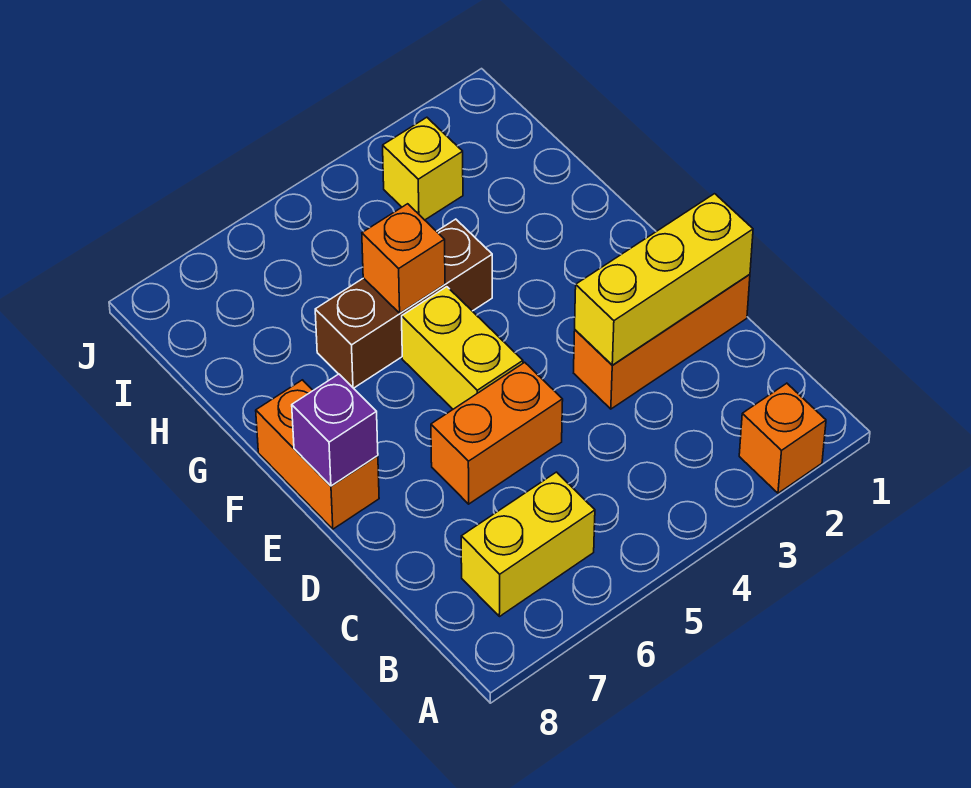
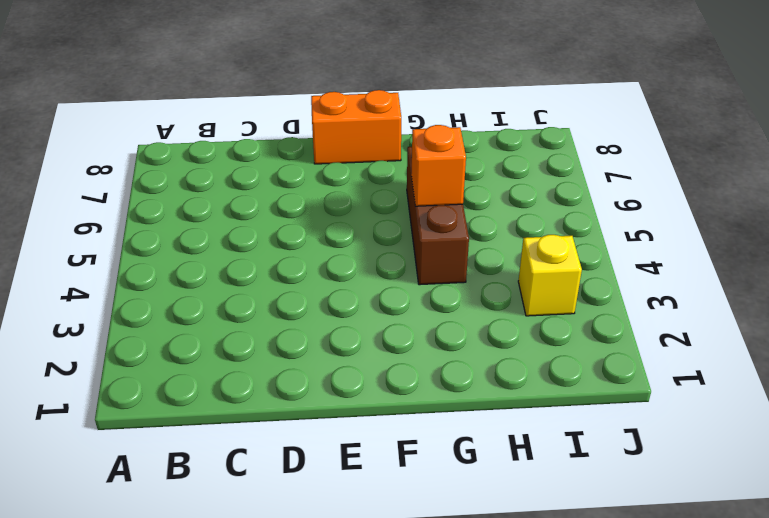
none -> orange 1x1 brick [739,383,826,493]
none -> yellow 1x2 brick [461,472,595,617]

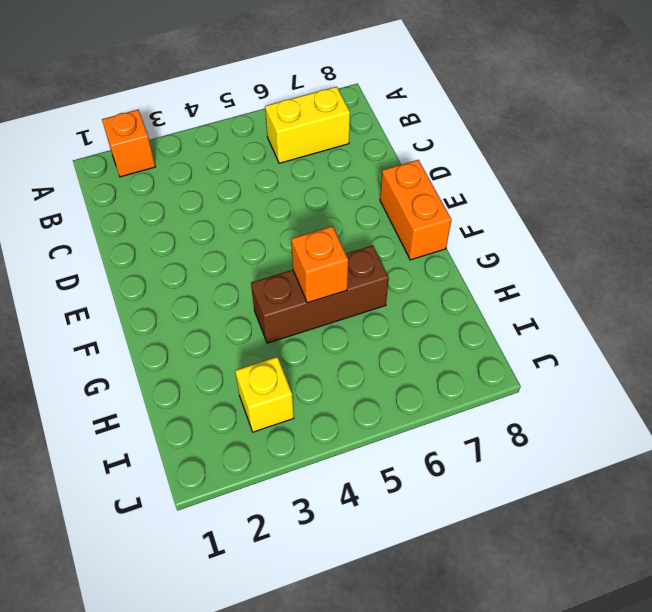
none -> orange 1x3 brick [574,274,750,409]
none -> orange 1x2 brick [431,362,563,504]

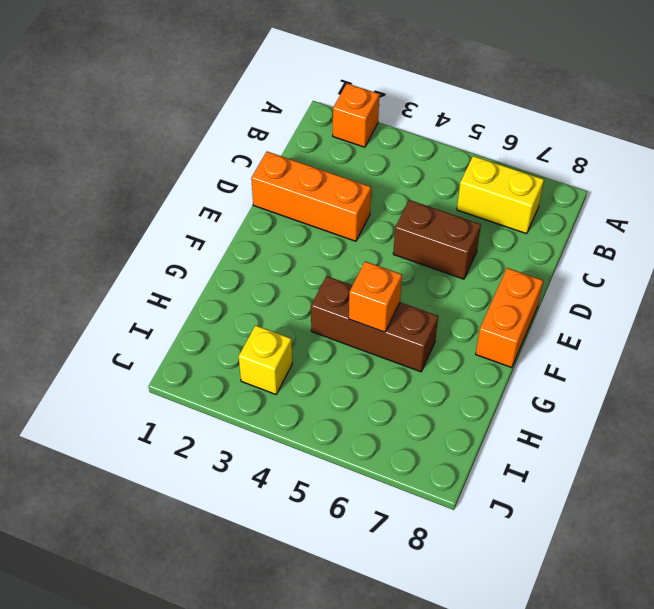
brown 1x2 brick [393,200,481,279] -> orange 1x2 brick [431,362,563,504]
none -> yellow 1x2 brick [402,287,523,409]
none -> yellow 1x3 brick [575,194,753,365]

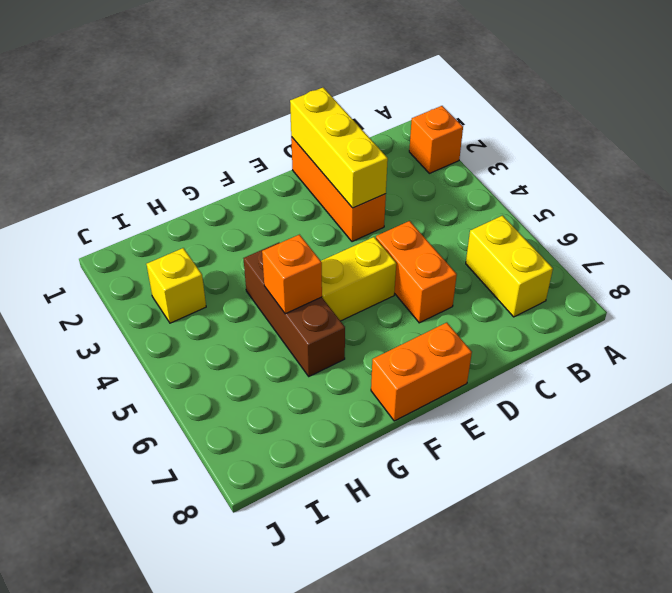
none -> purple 1x1 brick [292,374,378,486]

